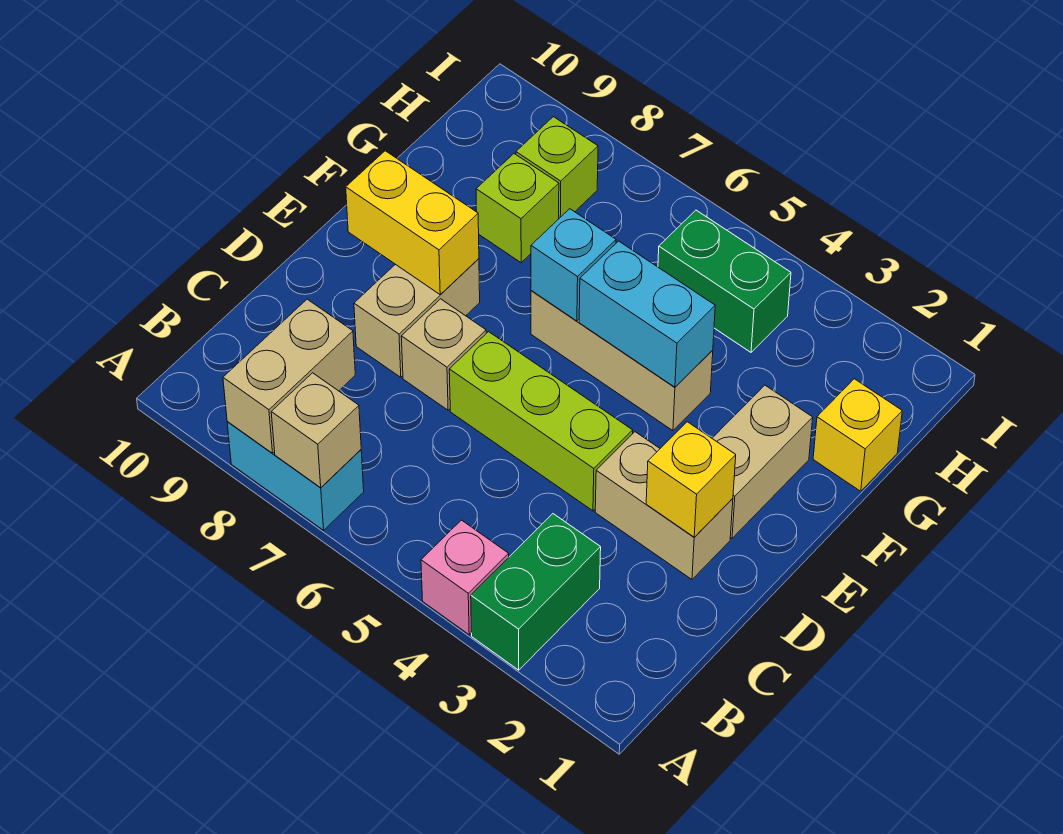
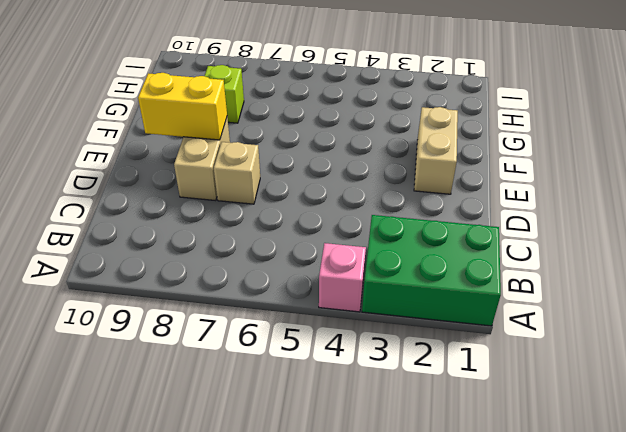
green 2x3 brick [362,215,501,326] -> green 1x2 brick [471,514,601,670]
none -> cyan 1x2 brick [227,421,364,530]
none -> tan 1x2 brick [595,432,733,579]
none -> lime 1x3 brick [449,332,633,511]

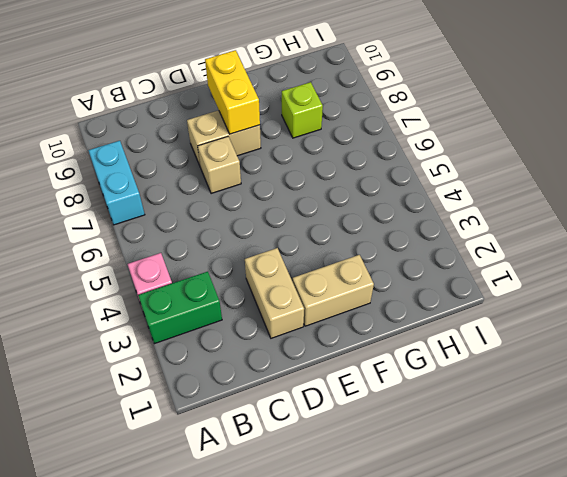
none -> lime 1x3 brick [449,332,633,511]
none -> tan 1x3 brick [531,291,713,431]
none -> yellow 1x1 brick [813,379,902,491]

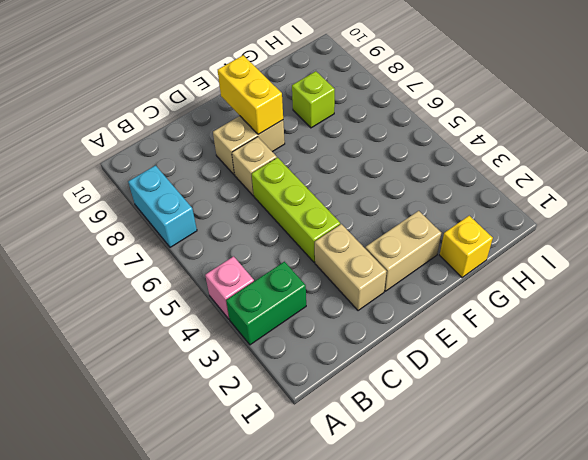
none -> tan 1x3 brick [531,291,713,431]
none -> green 1x2 brick [658,210,791,352]
none -> lime 1x1 brick [516,117,598,218]

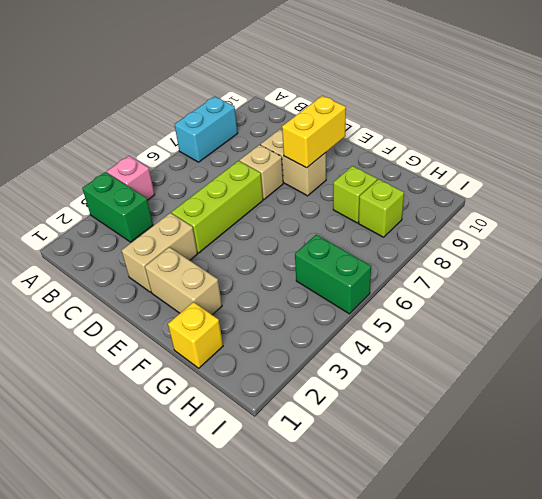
green 1x2 brick [295,235,371,314] -> green 1x2 brick turned to [658,210,791,352]
none -> tan 1x3 brick [531,291,713,431]
none -> tan 1x1 brick [271,373,361,488]
none -> tan 1x2 brick [223,299,355,453]

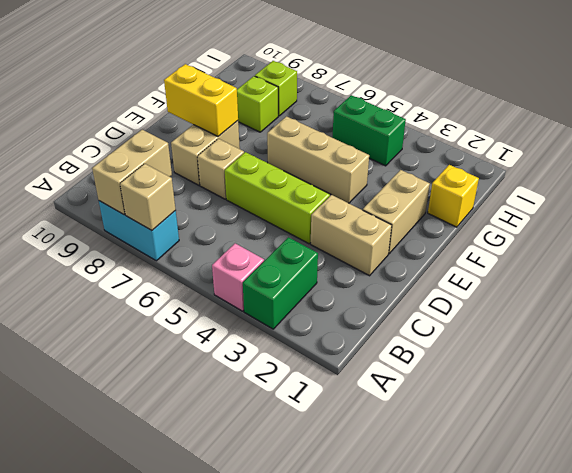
none -> yellow 1x1 brick [646,422,736,537]
none -> cyan 1x2 brick [579,241,715,387]
none -> cyan 1x1 brick [531,209,616,321]

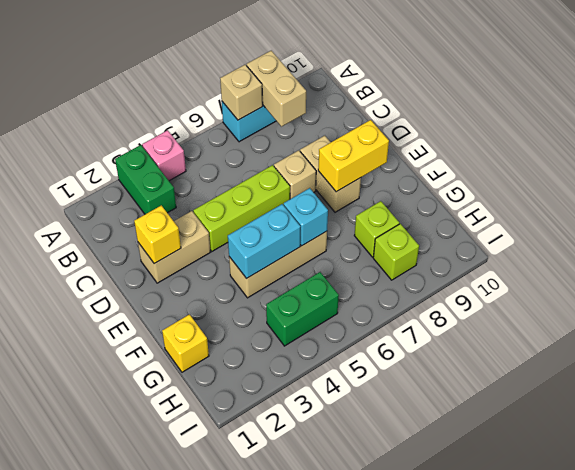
none -> tan 1x2 brick [712,385,813,538]

